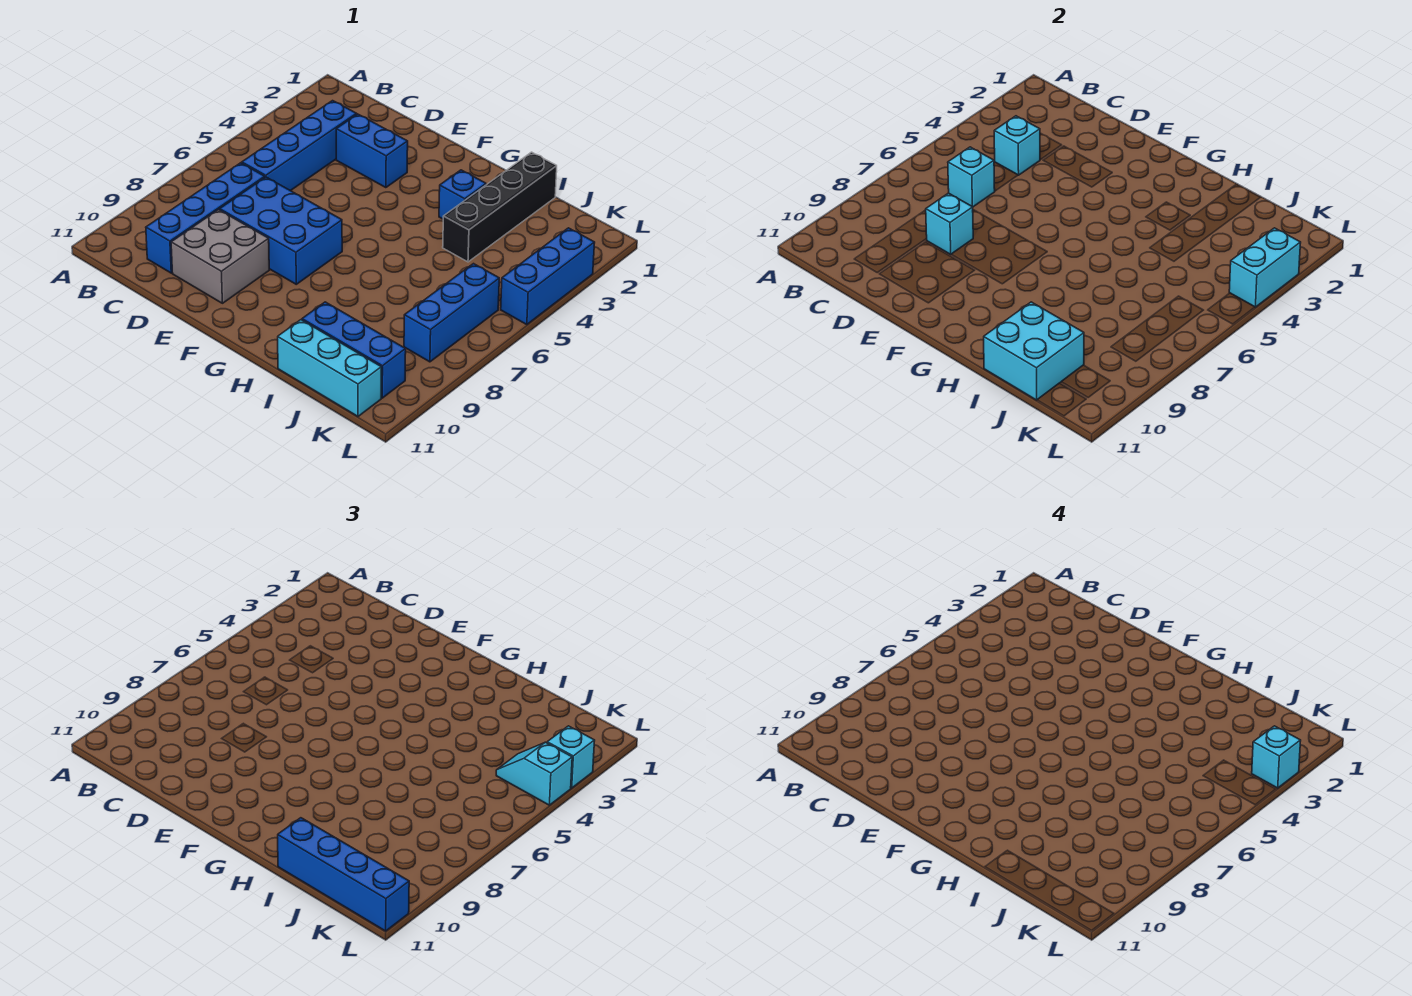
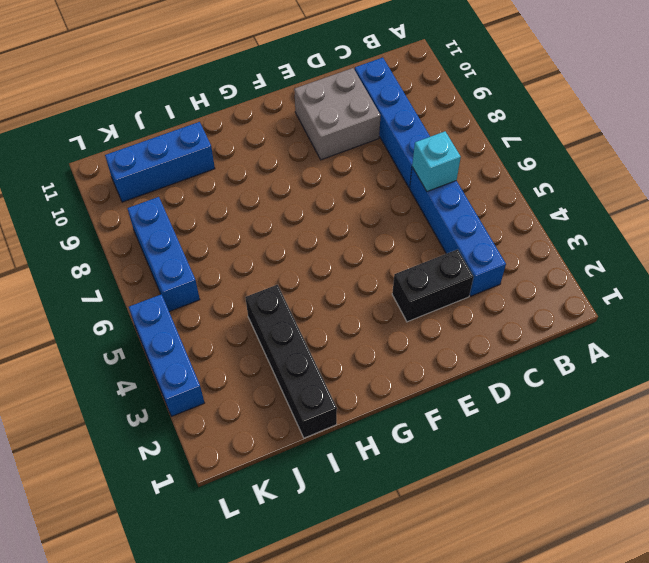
black 1x2 brick [392,249,474,322] -> blue 1x2 brick [336,114,408,188]
none -> blue 2x3 brick [220,177,342,284]
none -> blue 1x1 brick [439,170,486,219]
none -> cyan 1x3 brick [278,320,381,416]

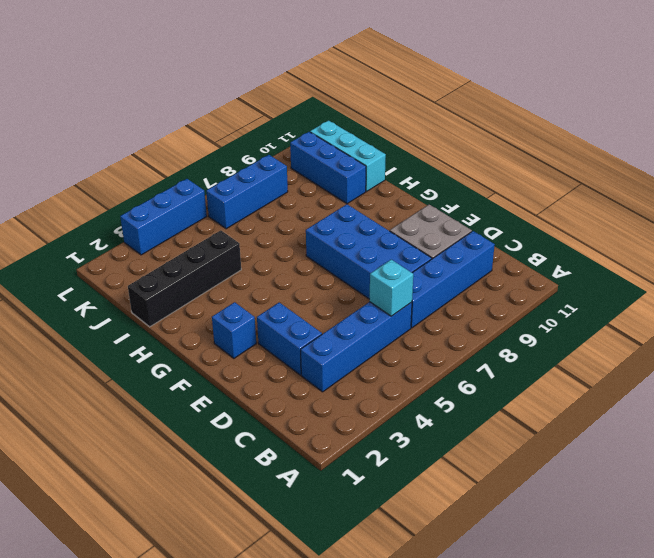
blue 2x4 brick [306,204,432,299] -> blue 2x3 brick [220,177,342,284]
blue 1x1 brick [212,302,256,358] -> blue 1x1 brick moved to [439,170,486,219]
none -> cyan 1x1 brick [994,116,1040,175]
none -> cyan 1x1 brick [926,193,973,255]
none -> cyan 2x2 brick [984,302,1084,400]

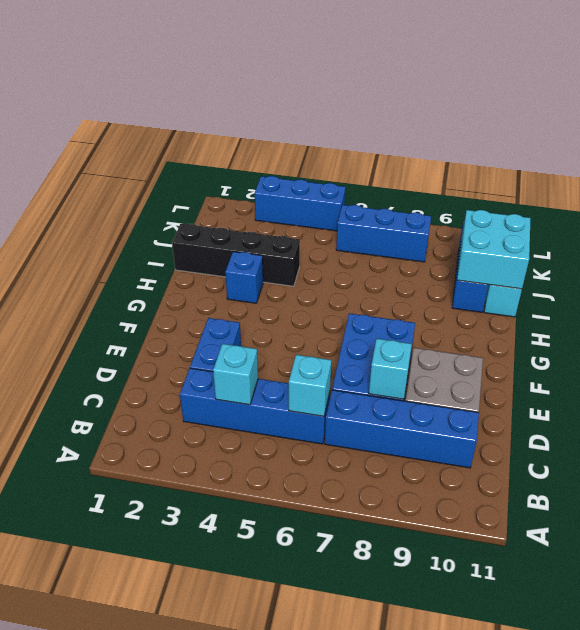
none -> cyan 1x2 brick [1229,228,1301,307]
none -> blue 1x4 brick [278,818,409,931]
none -> cyan 1x2 slope [496,742,572,805]

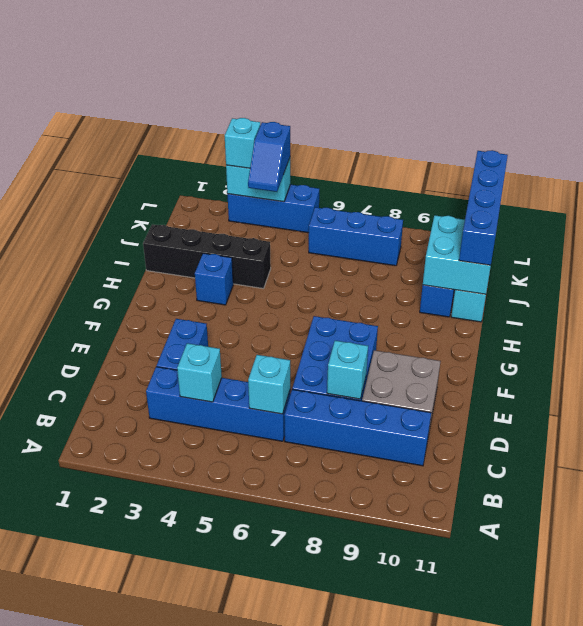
blue 1x2 slope [248,122,290,192] -> cyan 1x2 slope [496,742,572,805]
none -> cyan 1x1 brick [1252,726,1301,788]

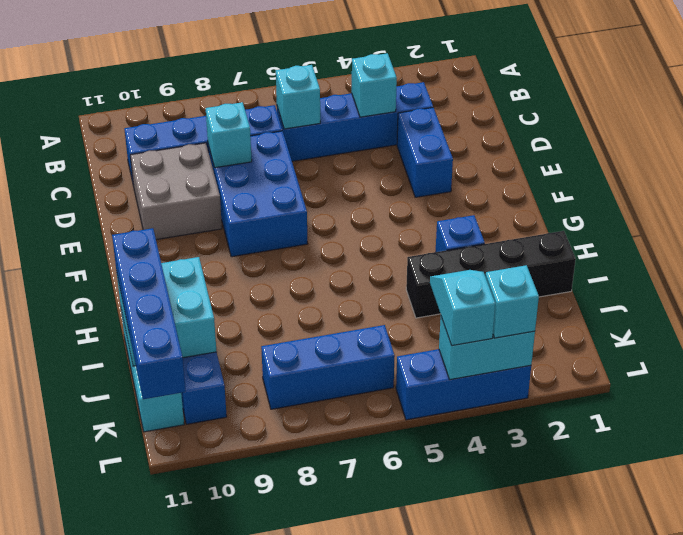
none -> cyan 1x1 brick [1252,726,1301,788]

